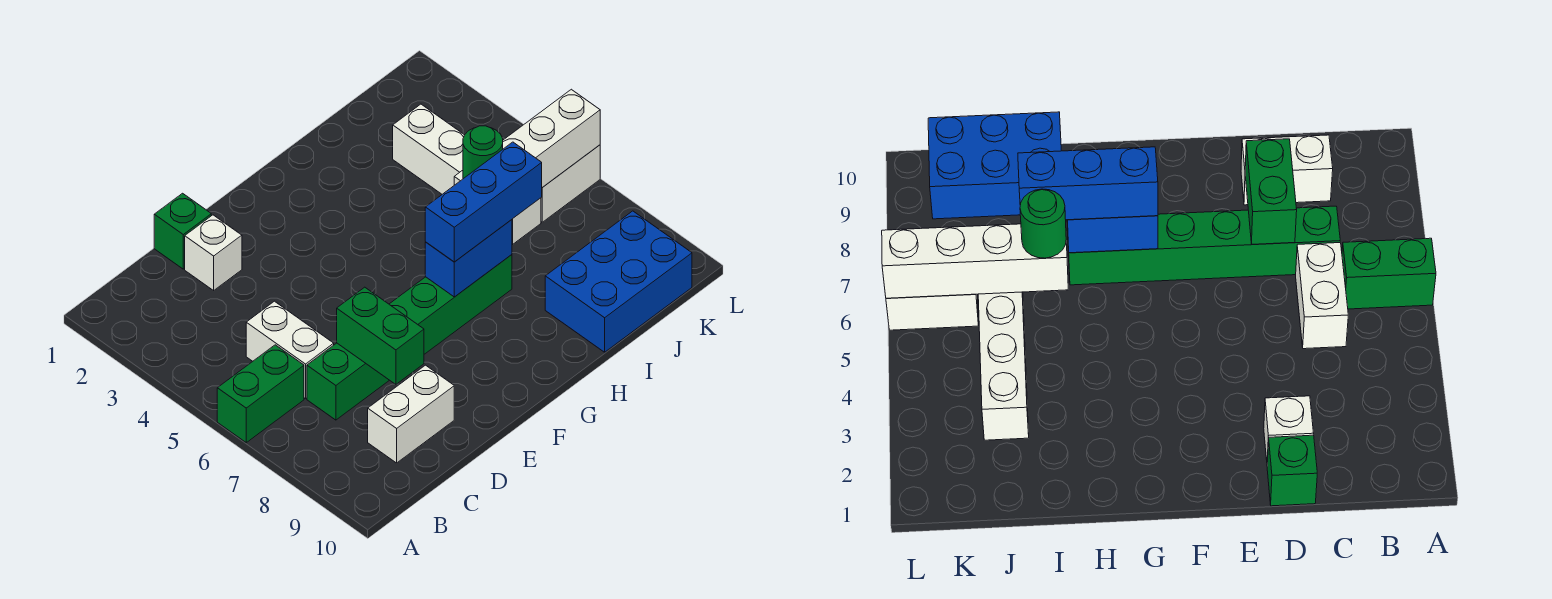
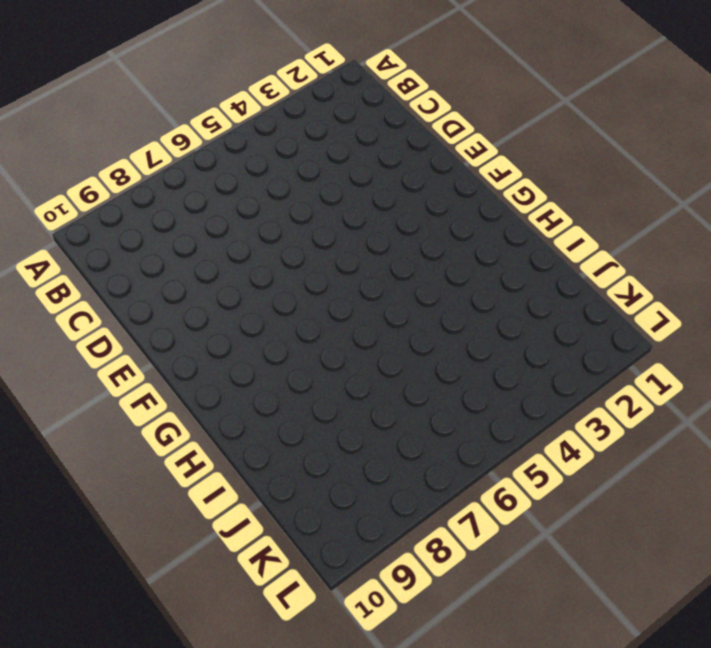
none -> green 1x2 brick [217,345,304,442]
none -> white 1x2 brick [246,301,334,399]
none -> green 1x6 brick [307,255,512,420]

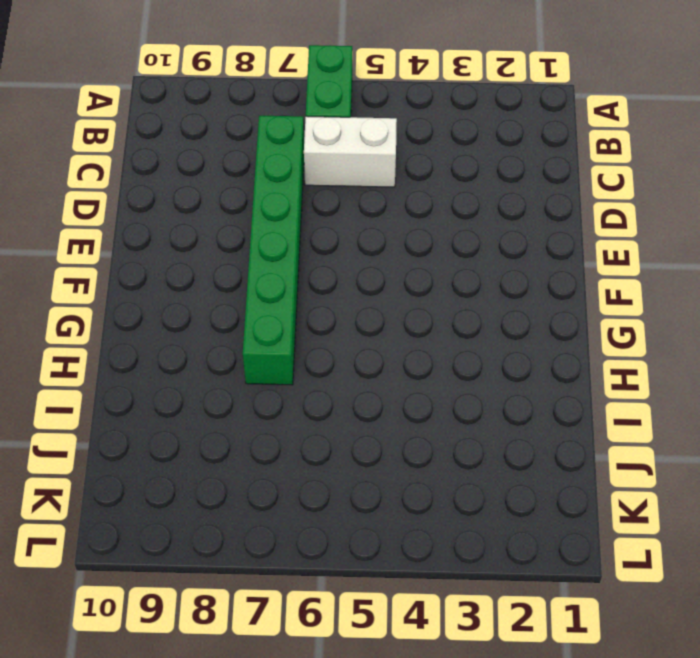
none -> white 1x2 brick [368,365,454,463]
none -> green 1x1 brick [154,193,211,269]
none -> white 1x1 brick [185,215,242,290]

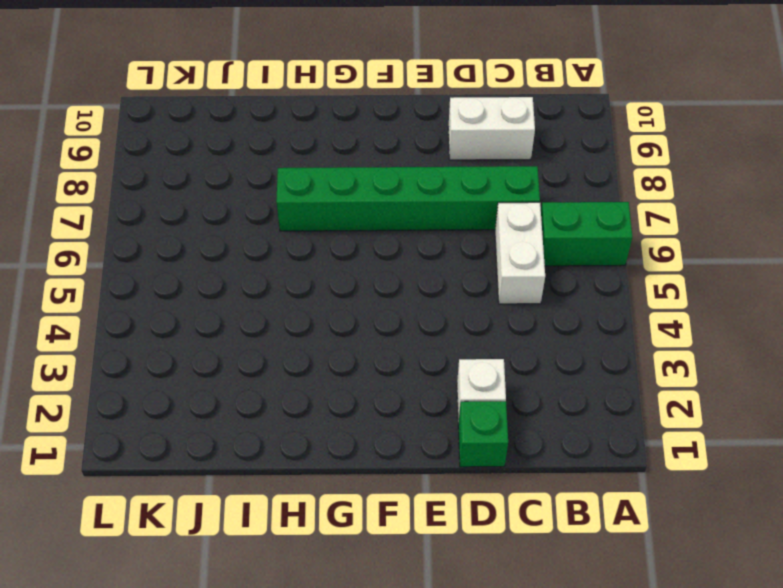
none -> blue 2x3 brick [545,211,692,352]
none -> white 1x4 brick [393,104,541,244]
none -> white 1x2 brick [541,145,600,222]

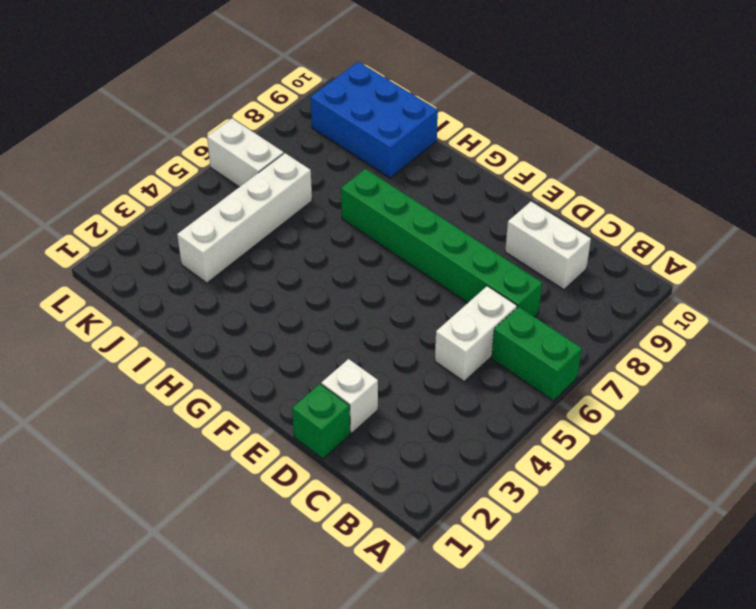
none -> green 1x2 brick [337,287,424,384]
none -> blue 1x2 brick [425,220,512,297]
none -> white 1x4 brick [454,89,600,187]

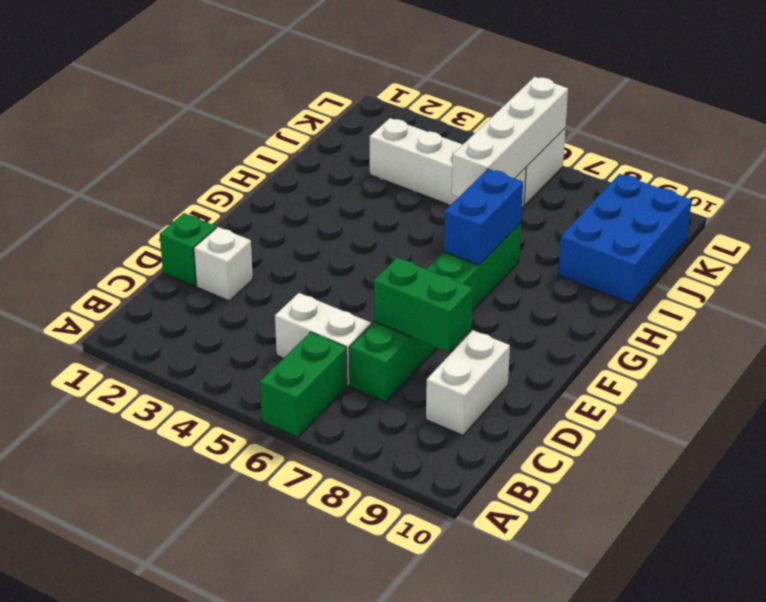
none -> blue 1x3 brick [425,142,542,262]
none -> green 1x1 round brick [463,126,503,179]

